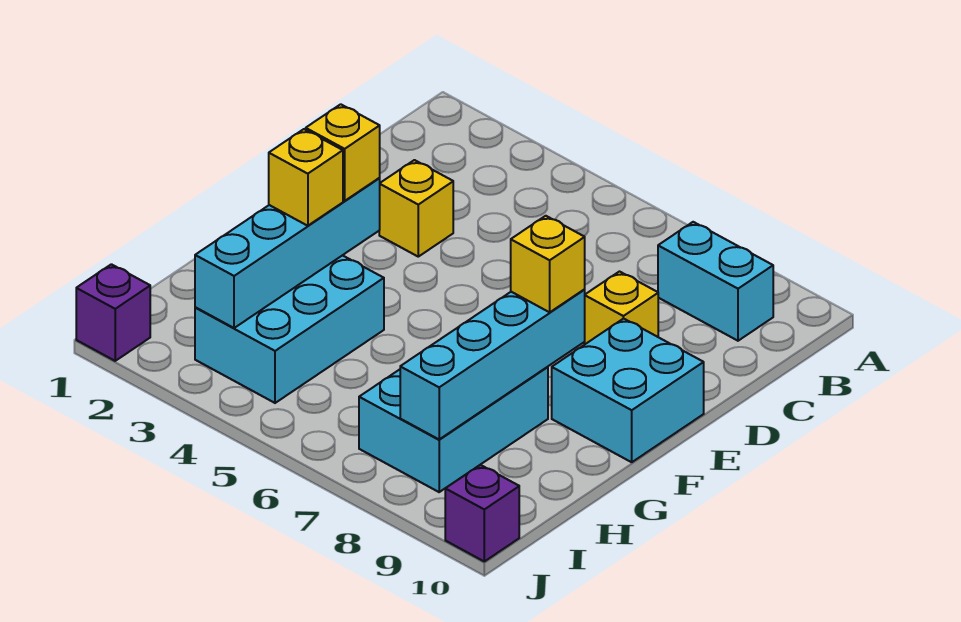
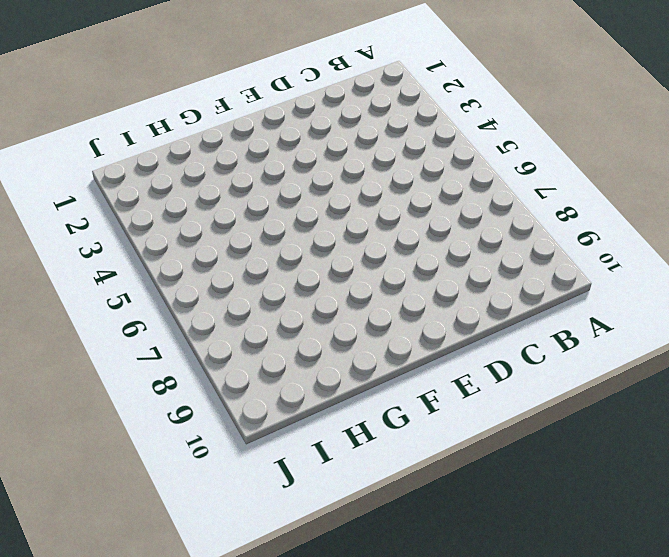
none -> cyan 1x2 brick [658,222,773,341]
none -> yellow 1x1 brick [379,160,453,257]
none -> yellow 1x1 brick [584,272,658,345]

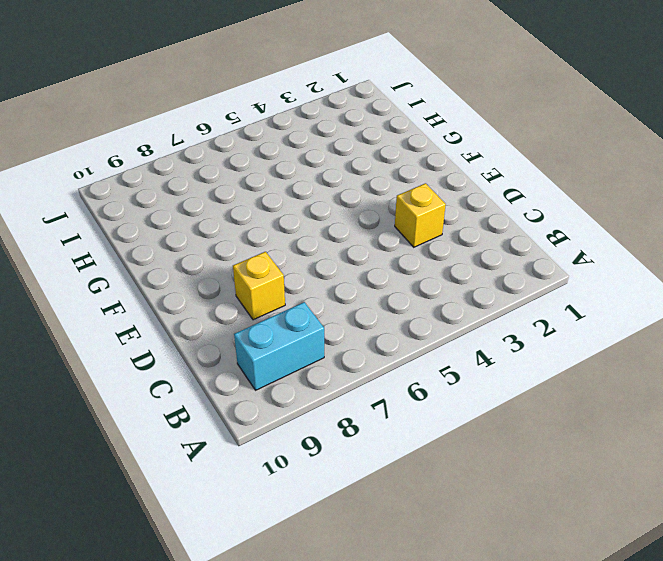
none -> cyan 2x2 brick [552,319,704,462]
none -> cyan 2x3 brick [195,255,384,403]
none -> cyan 2x3 brick [359,367,548,492]

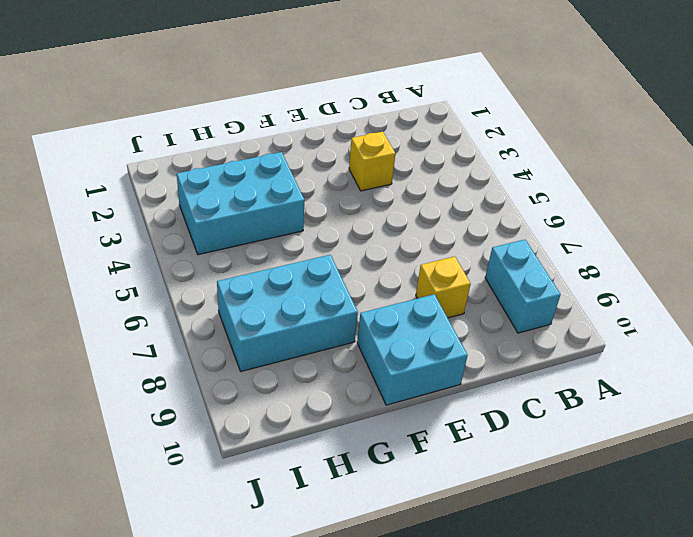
none -> purple 1x1 brick [76,264,150,361]
none -> purple 1x1 brick [445,465,519,561]
none -> cyan 1x4 brick [195,178,380,328]

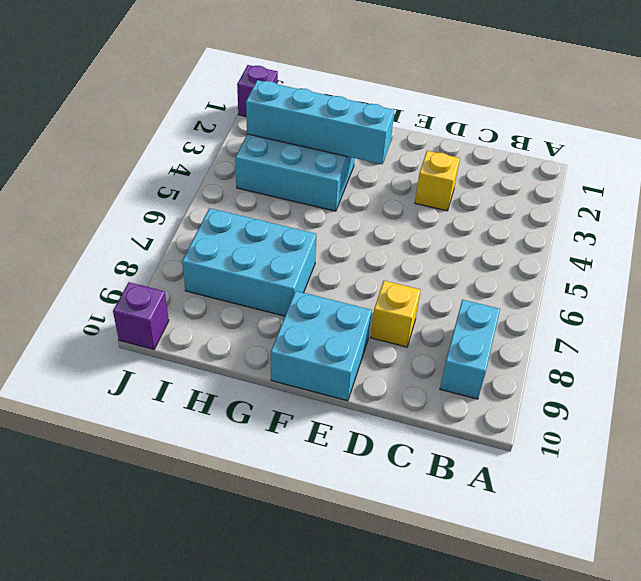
none -> cyan 1x4 brick [400,289,585,440]
none -> yellow 1x1 brick [306,104,380,201]
none -> yellow 1x1 brick [511,216,585,312]

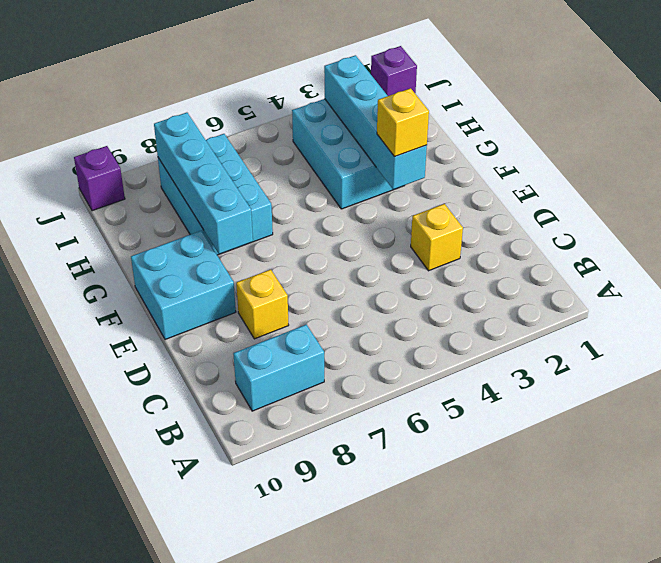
none -> yellow 1x1 brick [511,216,585,312]
none -> yellow 1x1 brick [269,129,343,226]

